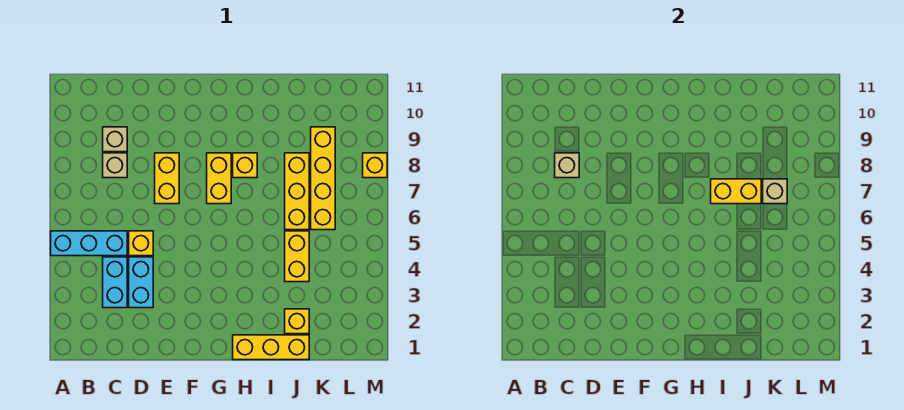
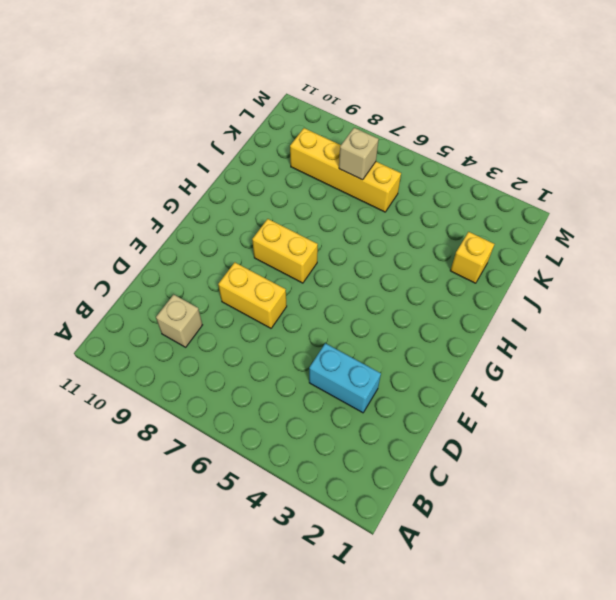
none -> cyan 1x3 brick [51,231,127,256]
none -> cyan 1x2 brick [103,257,127,308]
none -> tan 1x1 brick [103,153,127,178]

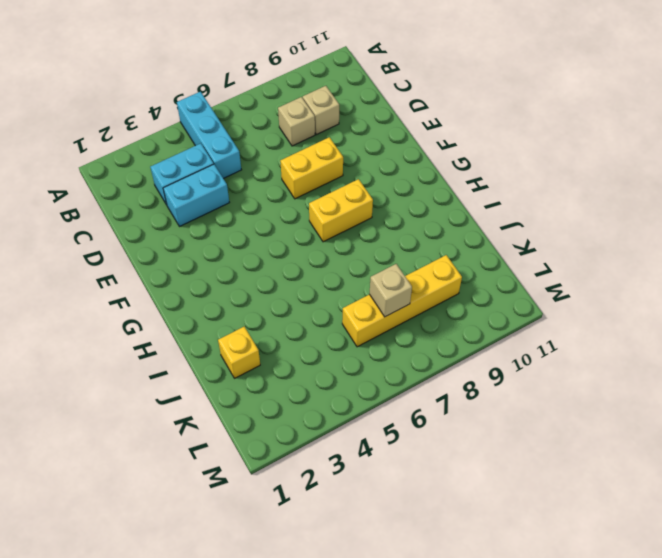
none -> yellow 1x1 brick [129,231,153,256]
none -> yellow 1x3 brick [233,335,309,360]
none -> yellow 1x1 brick [233,153,257,178]

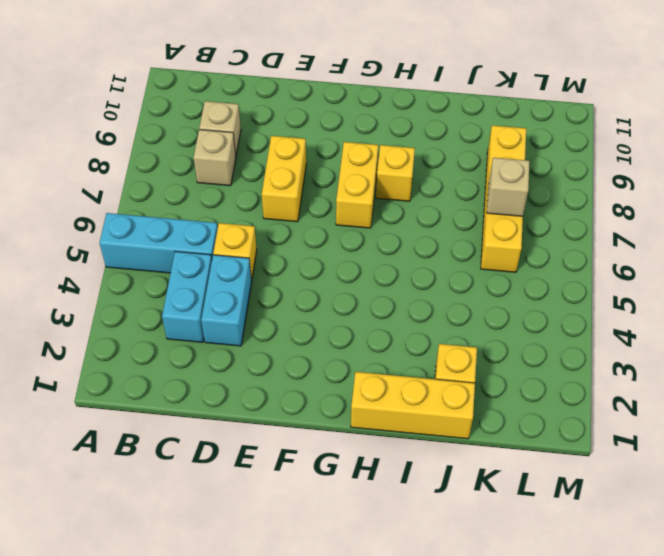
none -> yellow 1x2 brick [285,231,309,282]
none -> yellow 1x3 brick [285,153,309,230]
none -> yellow 1x1 brick [363,153,387,178]

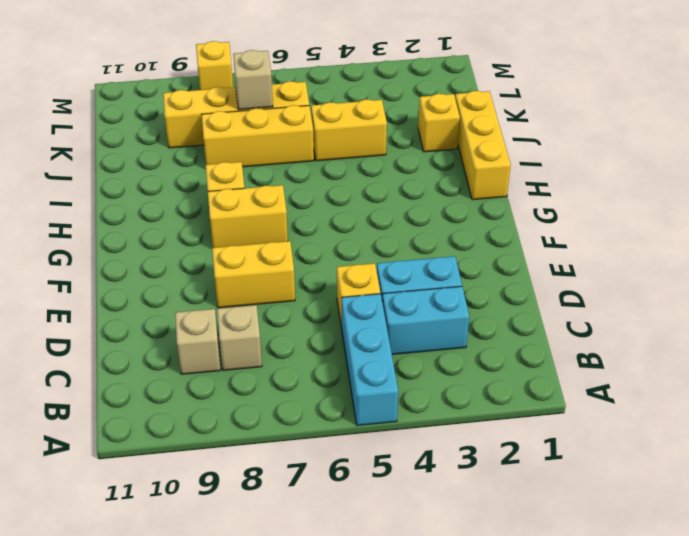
none -> tan 1x1 brick [555,153,579,178]
none -> yellow 1x2 brick [711,179,761,204]

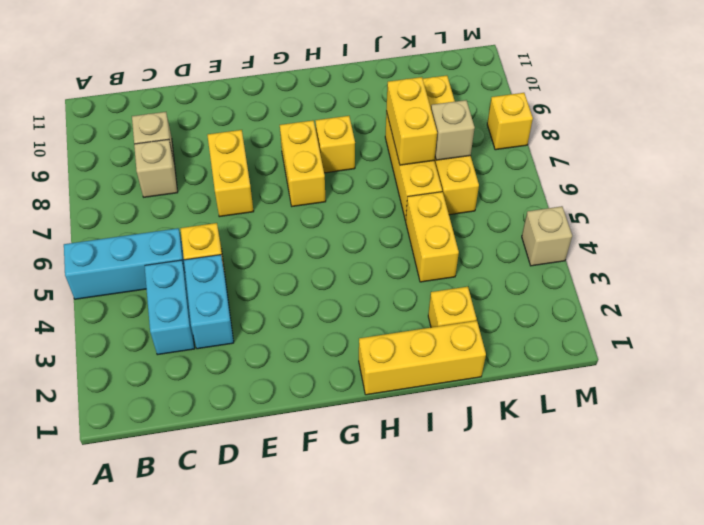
yellow 1x2 brick [386,77,437,165] -> yellow 1x2 brick turned to [711,179,761,204]
tan 1x1 brick [522,206,572,266] -> tan 1x1 brick moved to [555,153,579,178]

